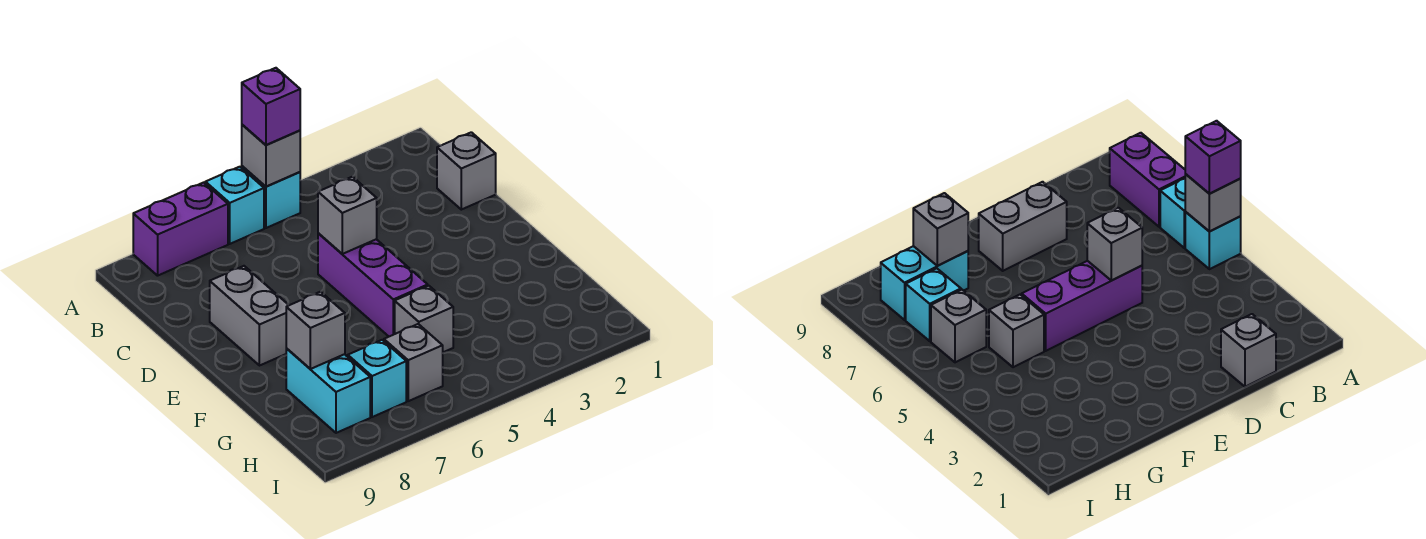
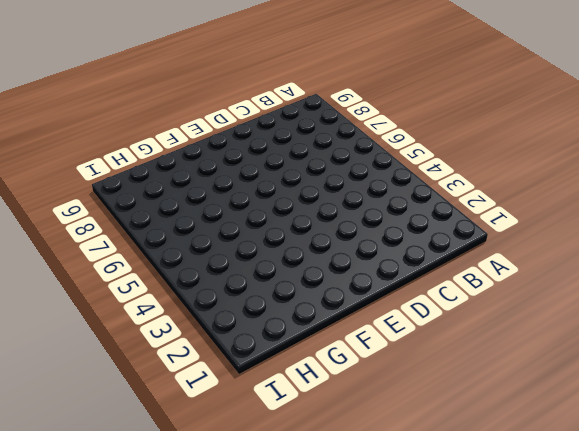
none -> cyan 1x1 brick [242,166,300,228]
none -> cyan 1x1 brick [205,167,264,244]
none -> purple 1x2 brick [133,183,228,276]

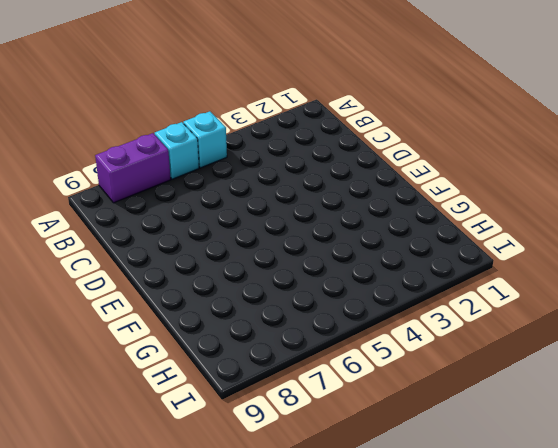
none -> grey 1x1 brick [437,132,496,210]
none -> purple 1x3 brick [318,233,428,336]
none -> grey 1x2 brick [210,266,289,366]

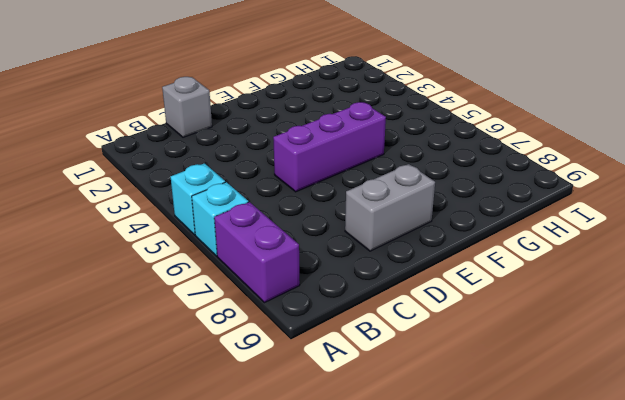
none -> grey 1x1 brick [395,286,453,352]
none -> cyan 1x2 brick [286,348,370,433]
none -> grey 1x1 brick [384,324,443,401]

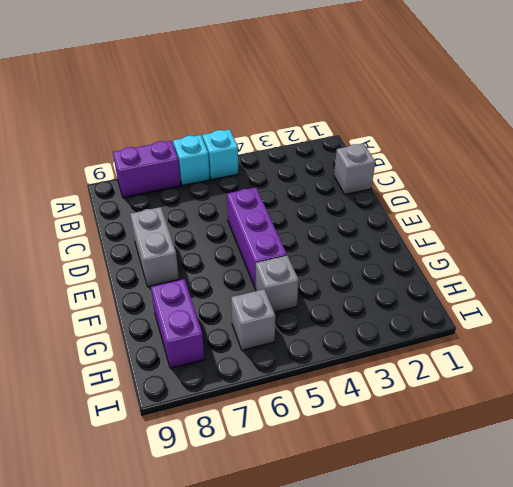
purple 1x2 brick [151,279,204,368] -> cyan 1x2 brick [286,348,370,433]
none -> cyan 1x1 brick [348,340,406,417]
none -> grey 1x1 brick [242,125,300,186]
none -> grey 1x1 brick [318,177,377,254]

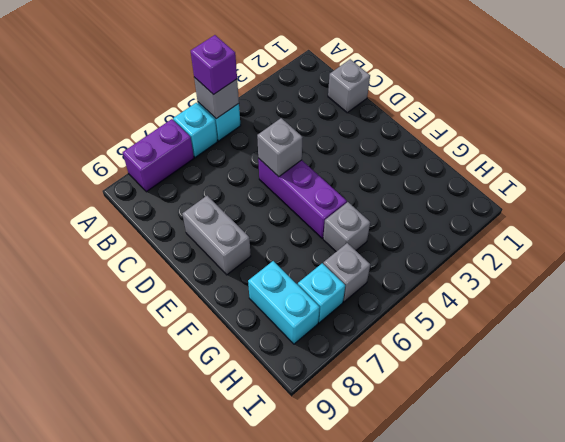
none -> grey 1x1 brick [286,292,345,369]

